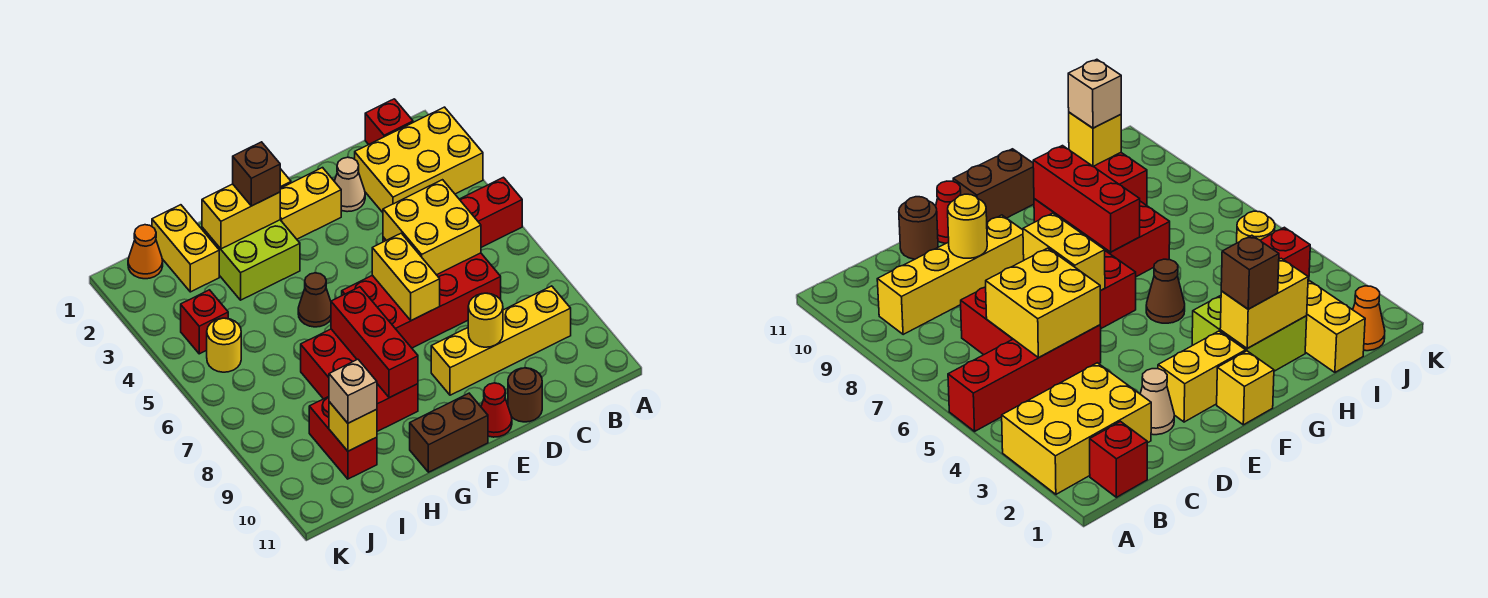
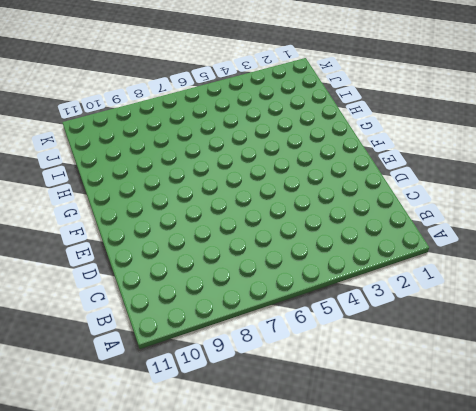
none -> yellow 2x3 brick [355,107,483,212]
none -> red 1x4 brick [383,177,522,247]
none -> red 1x1 brick [365,99,413,145]

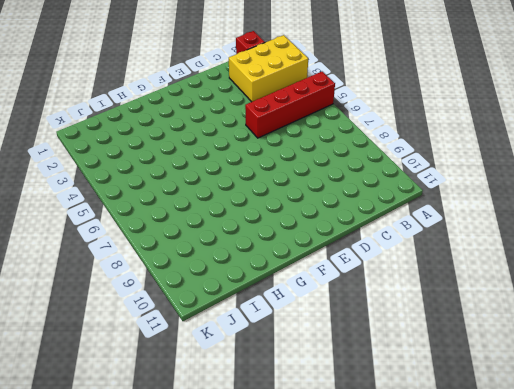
none -> yellow 1x4 brick [431,286,571,395]
none -> red 2x4 brick [342,253,501,348]
none -> tan 1x1 cone [334,157,365,212]

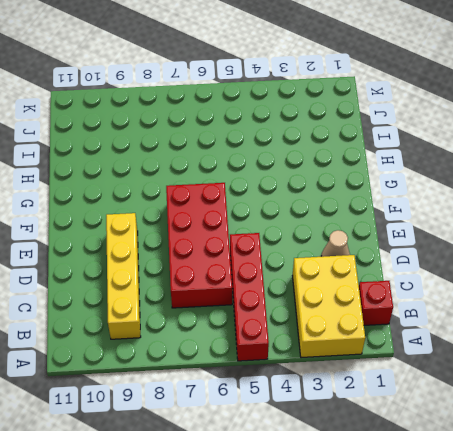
none -> brown 1x1 round brick [508,368,542,422]
none -> yellow 1x2 brick [280,168,341,239]
none -> red 1x1 cone [481,383,512,437]

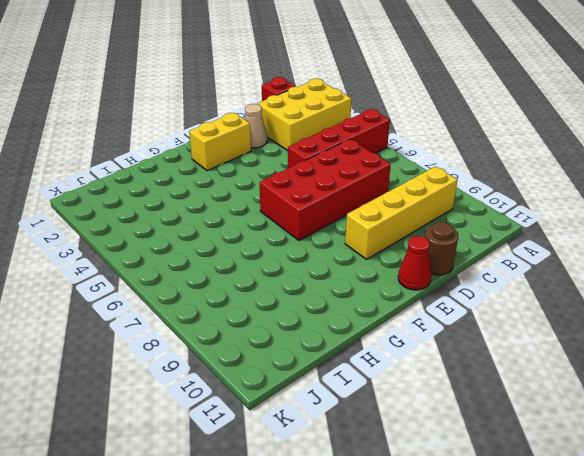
none -> yellow 1x1 brick [1217,351,1274,425]
none -> brown 1x2 brick [410,393,488,472]
none -> lime 2x2 brick [202,220,300,300]

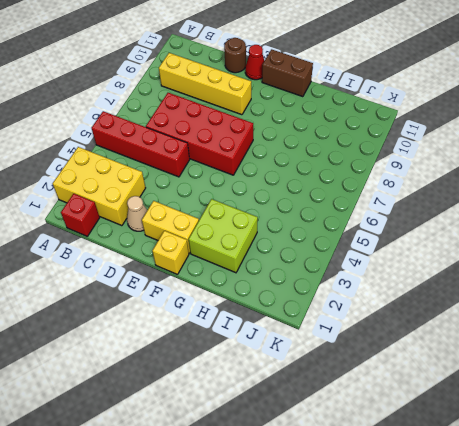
none -> brown 1x1 cone [298,273,331,327]
none -> red 2x3 brick [301,329,418,431]
none -> yellow 1x2 brick [152,205,219,292]

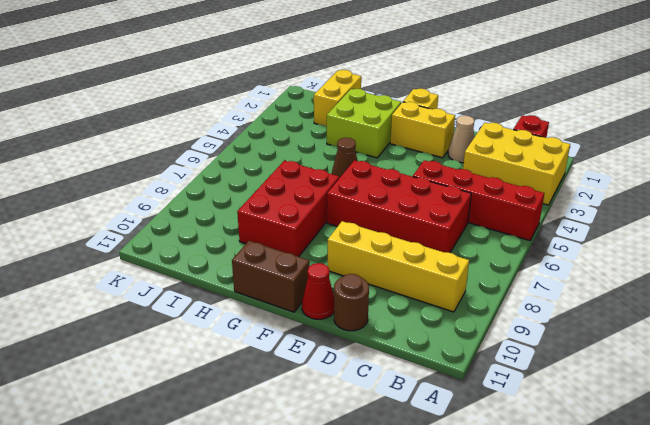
none -> red 1x2 brick [309,397,377,479]
none -> orange 1x1 cone [128,225,163,279]
none -> red 1x1 brick [181,290,228,354]

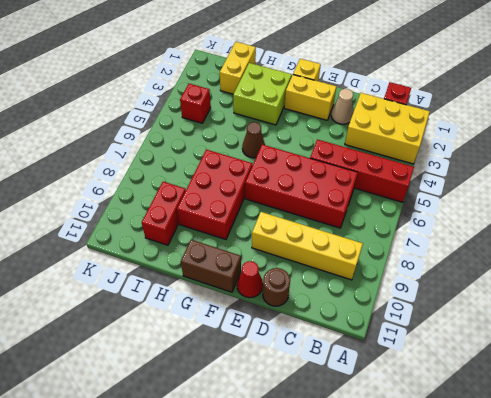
none -> orange 1x1 cone [128,225,163,279]
none -> yellow 1x1 round brick [207,318,241,372]
none -> yellow 2x2 brick [383,180,481,275]

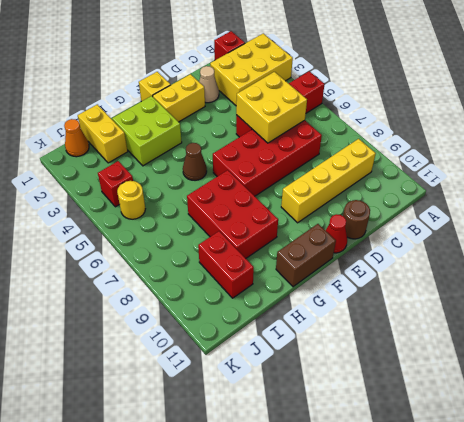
none -> yellow 1x1 round brick [468,293,503,347]
none -> yellow 1x2 brick [372,233,440,321]
none -> yellow 1x2 brick [202,184,280,249]

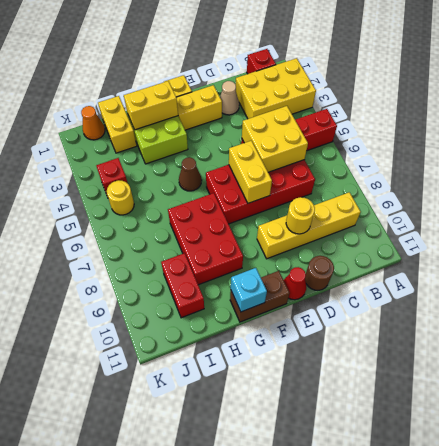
cyan 1x1 brick [231,268,267,312] -> none
none -> red 1x3 brick [331,287,418,398]
none -> yellow 1x1 brick [329,402,377,451]
none -> brown 1x1 brick [233,142,280,206]

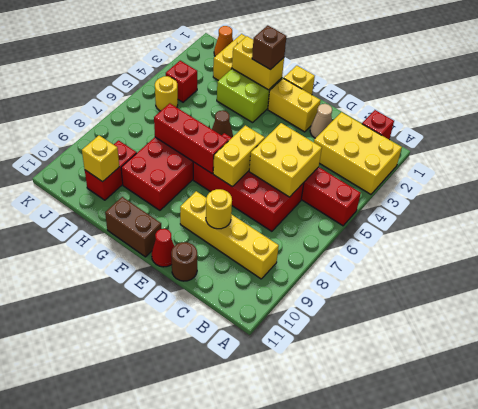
red 1x3 brick [154,103,228,173] -> red 1x3 brick turned to [331,287,418,398]
none -> tan 1x1 brick [329,359,377,423]

